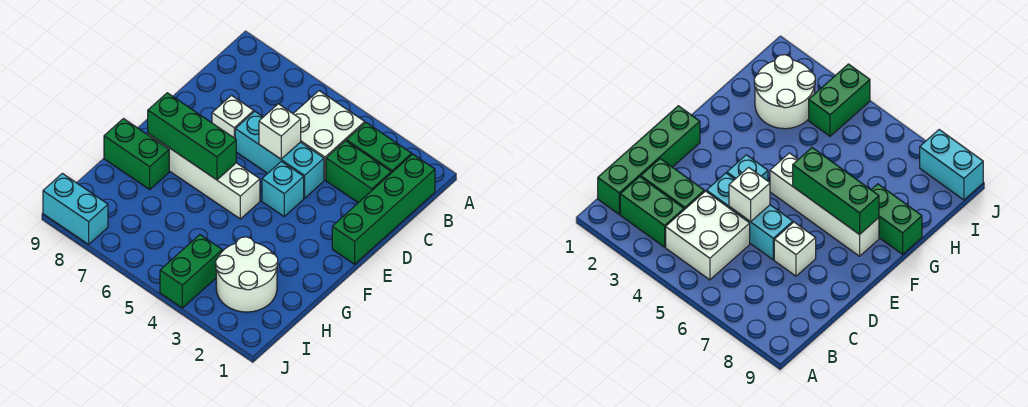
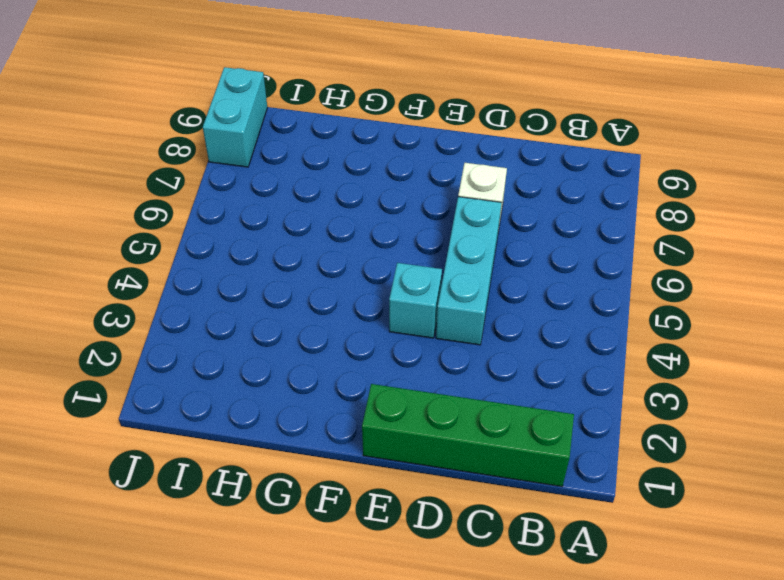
none -> green 1x2 brick [346,123,412,173]
none -> white 2x2 brick [293,91,365,180]
none -> green 1x2 brick [326,141,391,203]

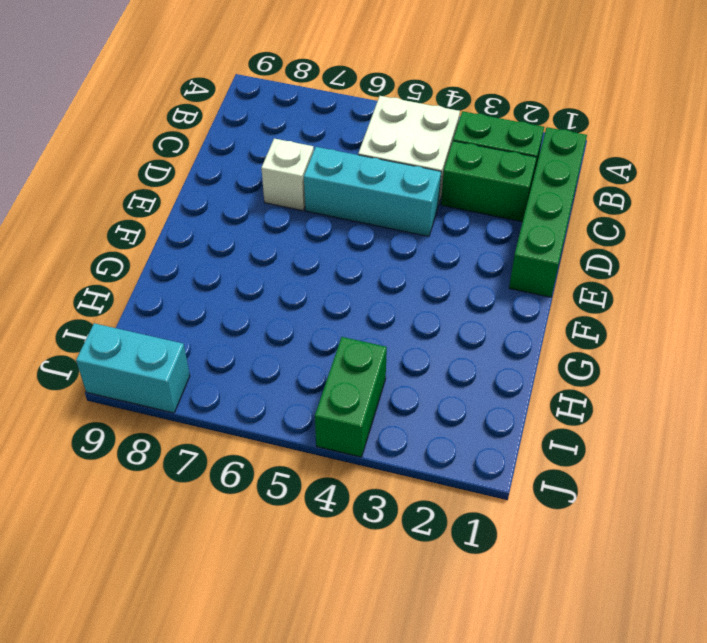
none -> cyan 1x1 brick [262,161,304,216]
none -> white 1x4 brick [148,134,260,219]
none -> green 1x2 brick [104,119,169,189]

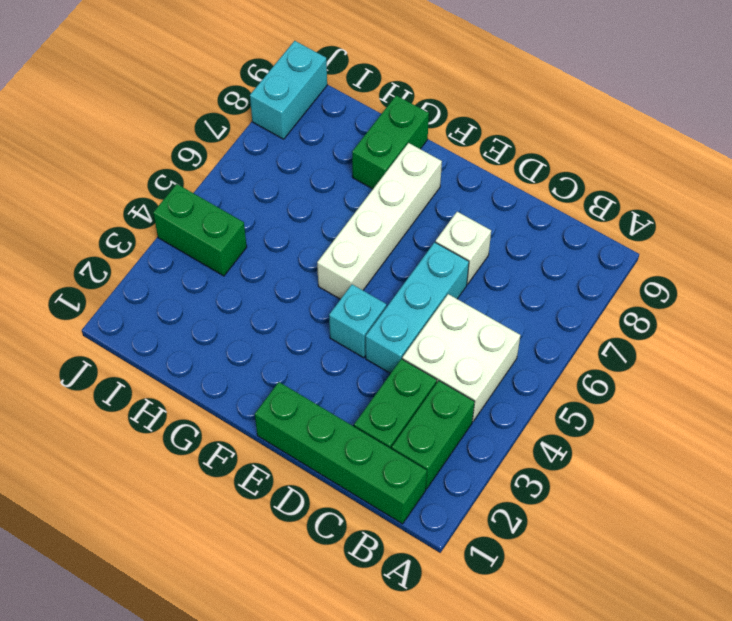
none -> white 2x2 round brick [216,237,278,312]
none -> white 1x1 brick [259,104,301,159]
none -> green 1x3 brick [148,93,236,180]

